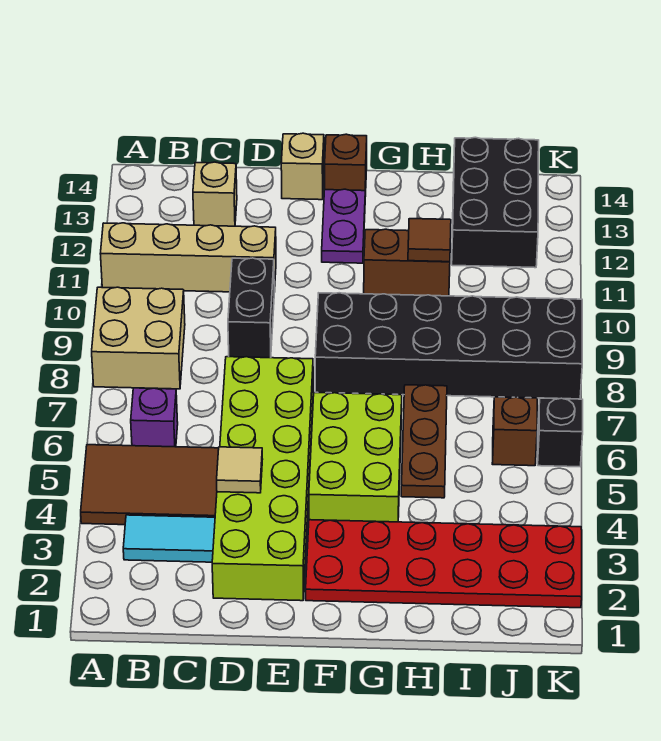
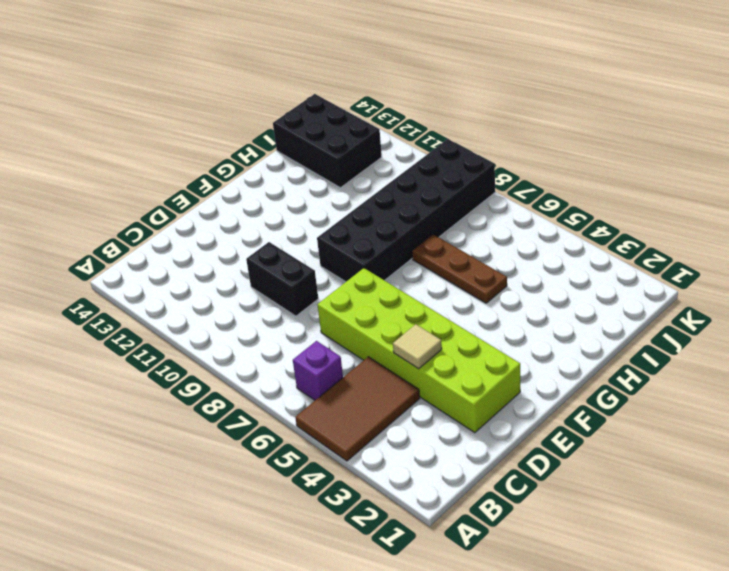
none -> tan 2x2 brick [92,287,185,389]
none -> tan 1x4 brick [100,223,276,292]
none -> cyan 1x2 tile [123,515,215,562]

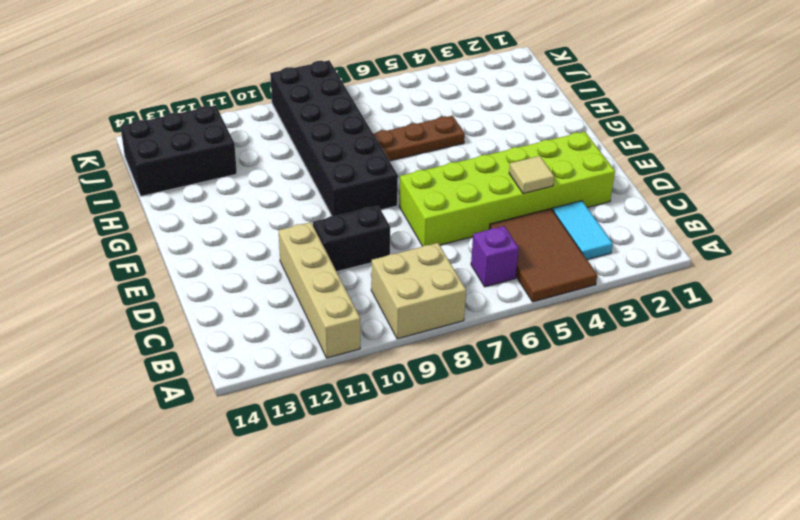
none -> tan 1x1 brick [193,162,237,226]
none -> tan 1x1 brick [281,133,324,200]
none -> red 2x6 plate [306,520,582,608]

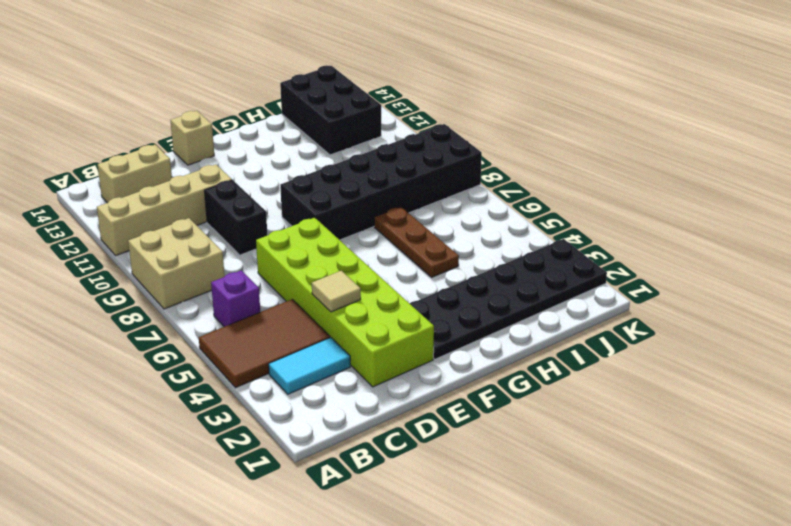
tan 1x2 brick [98,145,172,203] -> tan 1x1 brick [193,162,237,226]
black 2x6 plate [410,239,607,359] -> red 2x6 plate [306,520,582,608]
none -> lime 2x3 brick [309,393,402,522]
none -> purple 1x2 plate [322,189,365,263]
none -> brown 1x1 brick [325,134,367,196]

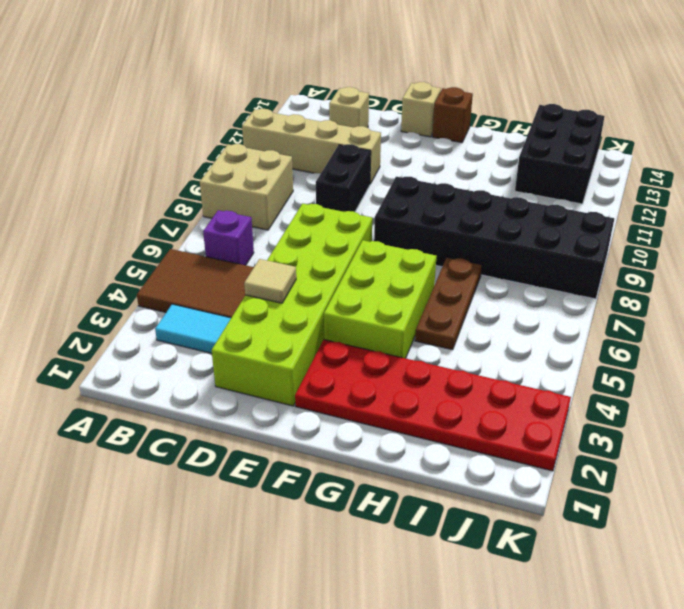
none -> purple 1x2 plate [322,189,365,263]
none -> brown 1x2 brick [364,229,450,296]
none -> brown 1x1 brick [492,397,537,466]

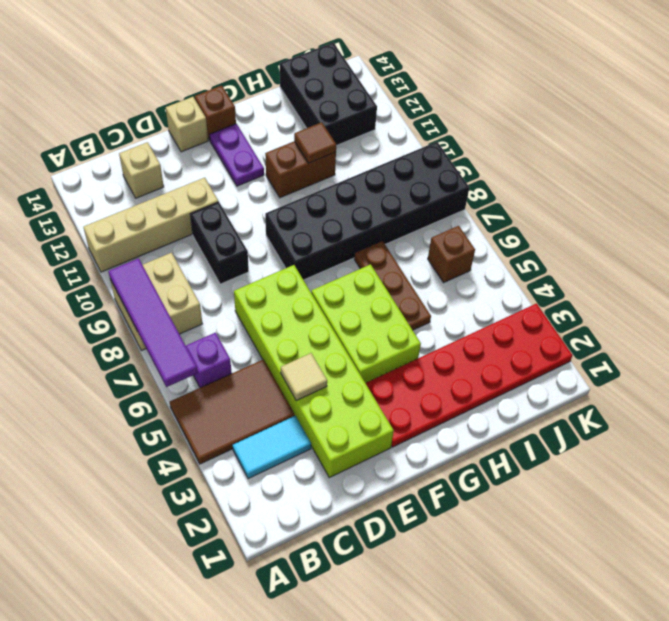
purple 1x4 tile [108,258,198,387] -> none
none -> black 1x1 brick [538,398,583,467]

